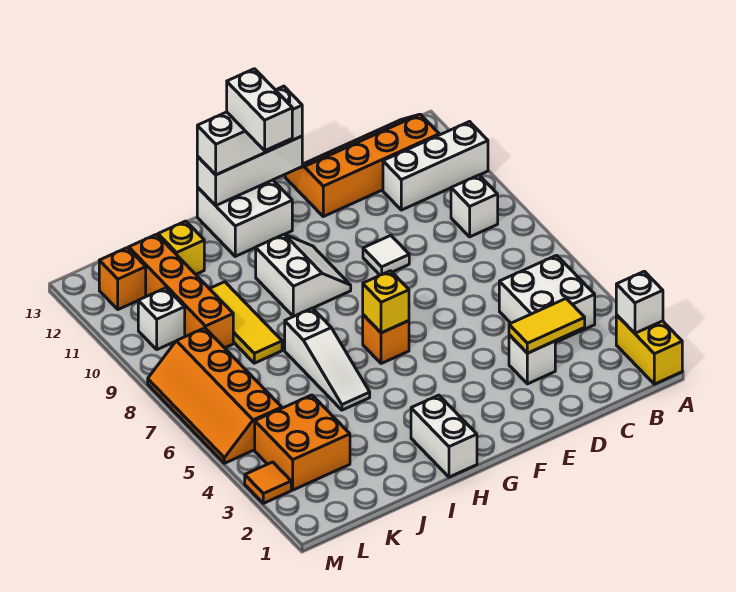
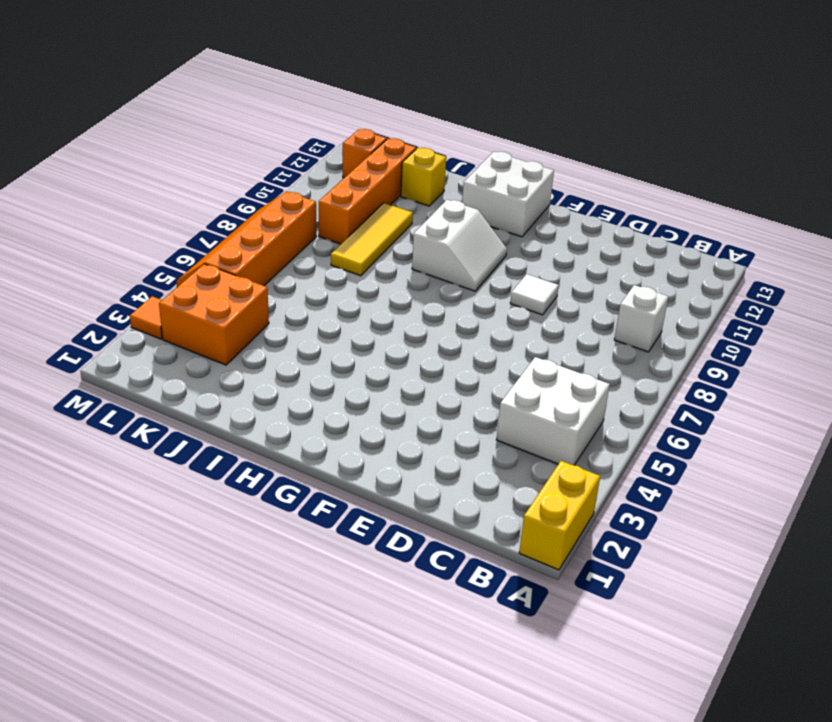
none -> white 1x3 brick [383,122,488,210]
none -> orange 2x4 slope [285,114,439,217]
none -> white 1x1 brick [509,335,555,384]

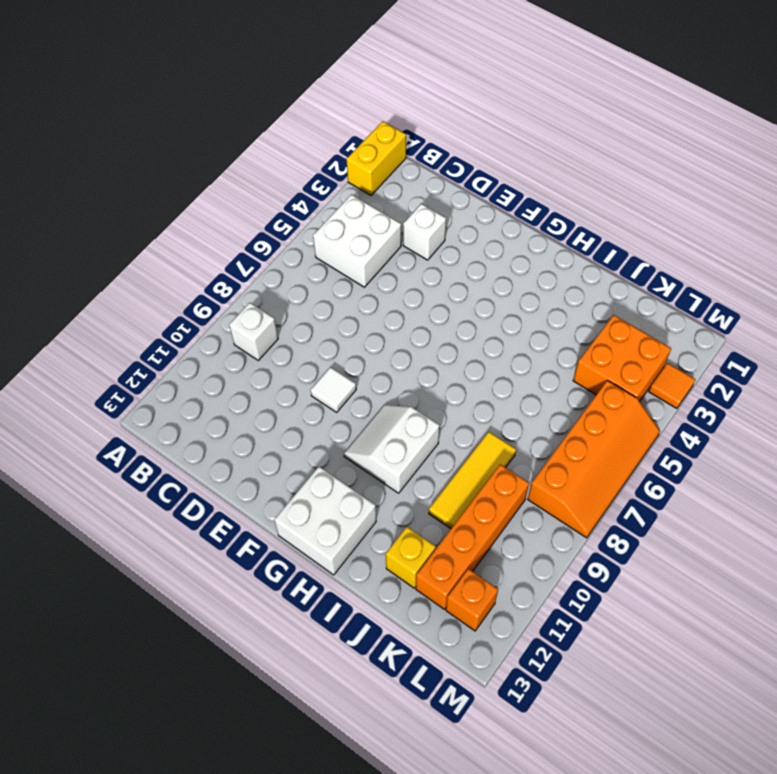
none -> white 1x3 brick [383,122,488,210]
none -> orange 2x4 slope [285,114,439,217]
none -> orange 1x1 brick [363,315,409,364]

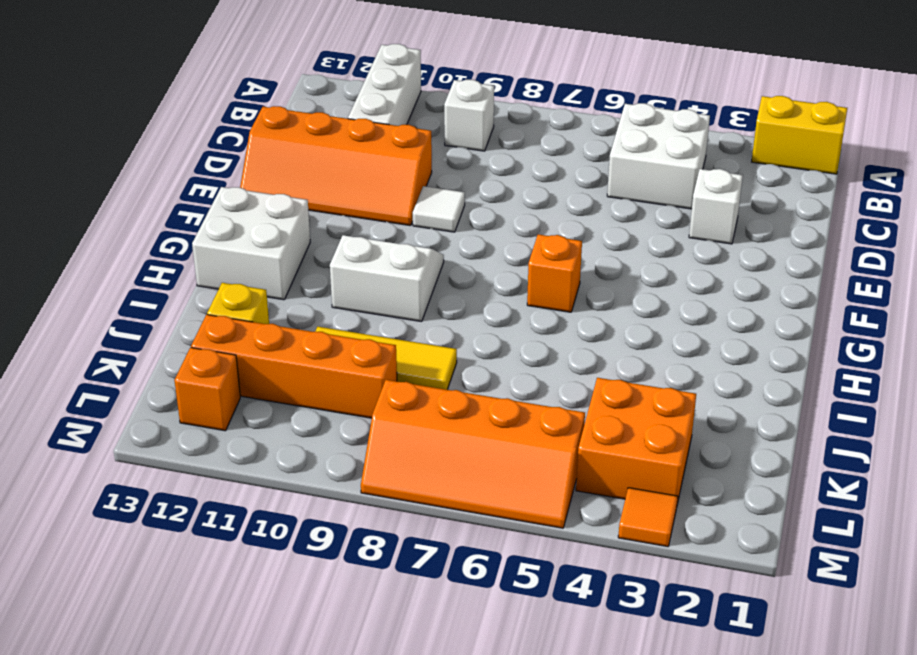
orange 2x4 slope [240,106,432,226] -> orange 2x4 slope turned to [285,114,439,217]
none -> white 1x2 brick [411,395,477,477]
none -> white 1x3 slope [285,308,370,410]
none -> white 1x1 brick [138,288,185,350]

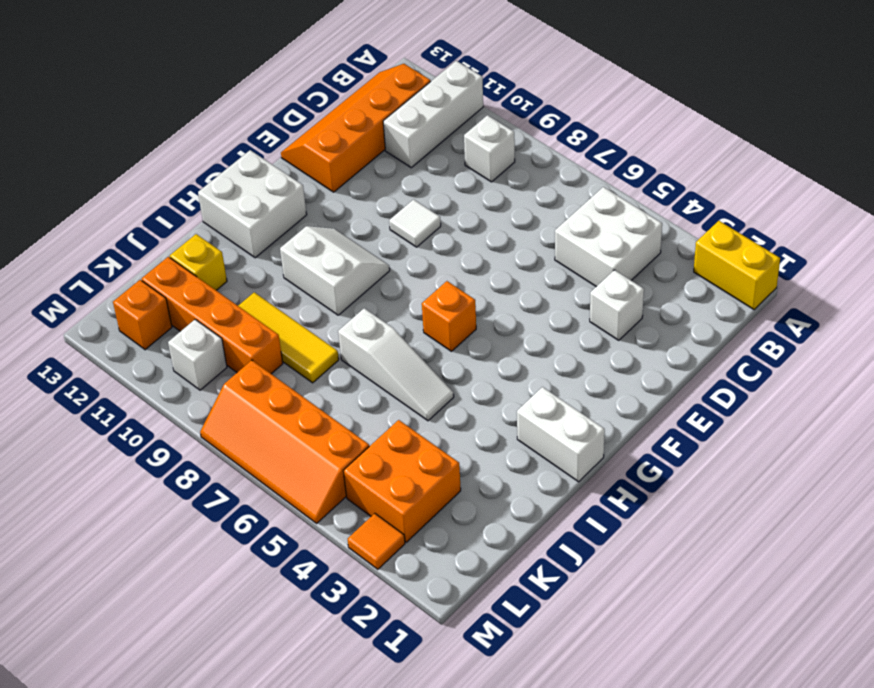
none -> white 1x1 brick [616,271,663,333]
none -> yellow 1x2 tile [509,299,585,353]
none -> white 1x3 brick [197,136,302,205]

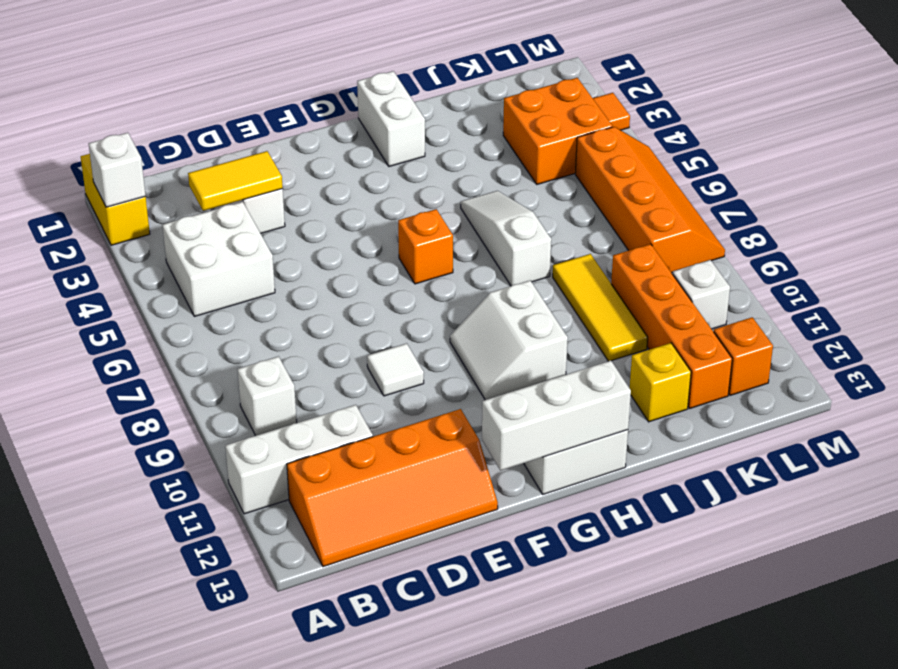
none -> yellow 1x1 brick [363,271,409,333]
none -> white 1x3 brick [197,86,302,175]
none -> white 1x2 brick [227,69,292,151]

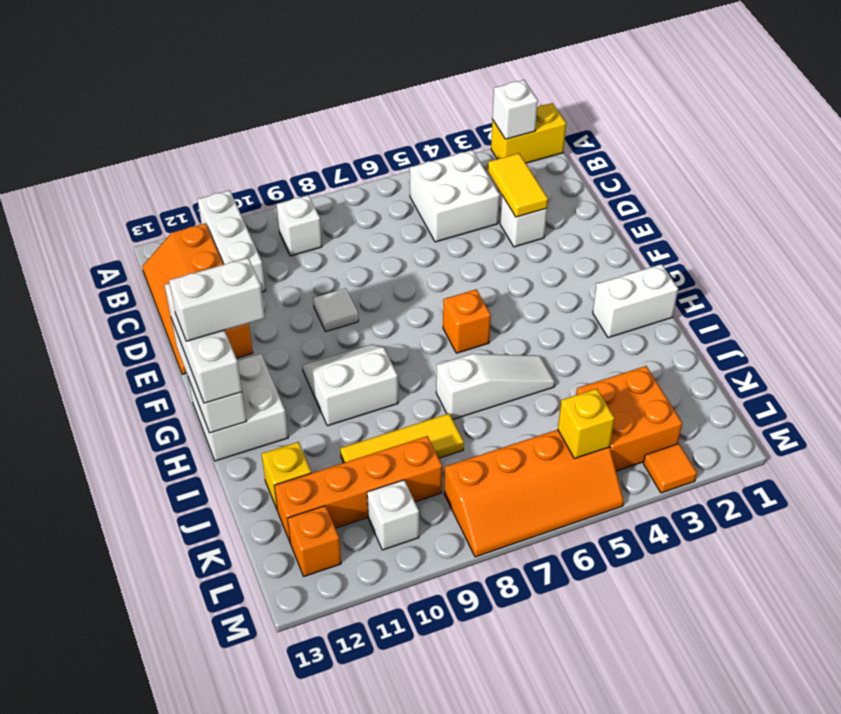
yellow 1x1 brick [558,389,614,459] -> yellow 1x1 brick moved to [363,271,409,333]

